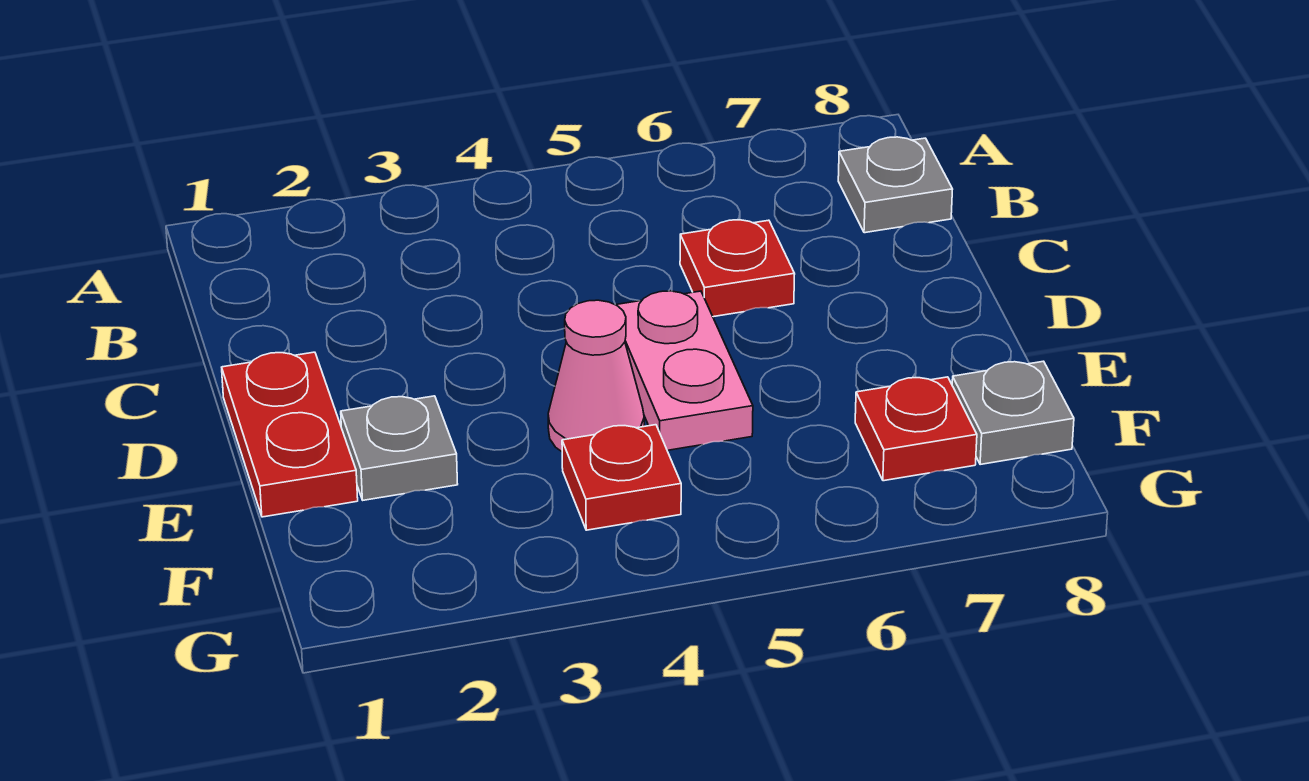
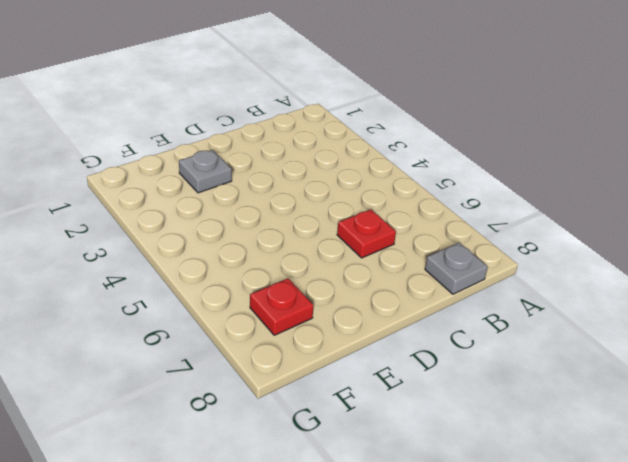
none -> red 1x2 plate [222,352,358,517]
none -> pink 1x2 plate [616,291,753,450]

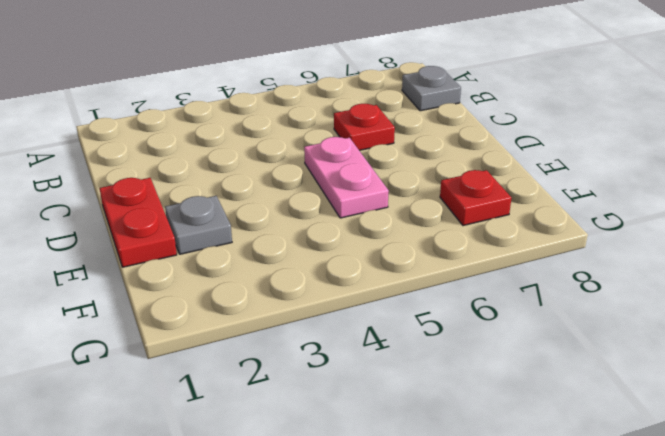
none -> pink 1x1 cone [548,300,644,452]
none -> red 1x1 plate [562,425,681,530]

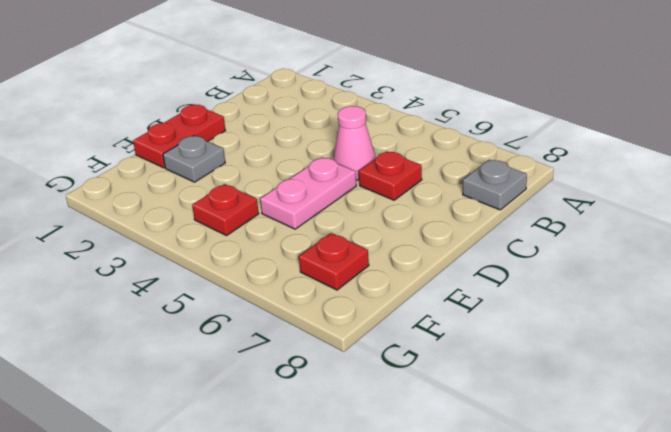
pink 1x1 cone [333,106,376,180] -> pink 1x1 cone moved to [548,300,644,452]
none -> grey 1x1 plate [952,361,1074,465]

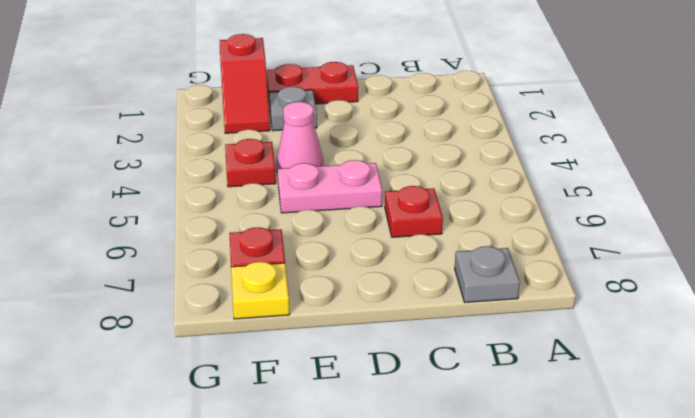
red 1x2 slope [220,34,270,133] -> none
yellow 1x1 plate [231,262,290,319] -> grey 1x1 plate [952,361,1074,465]

